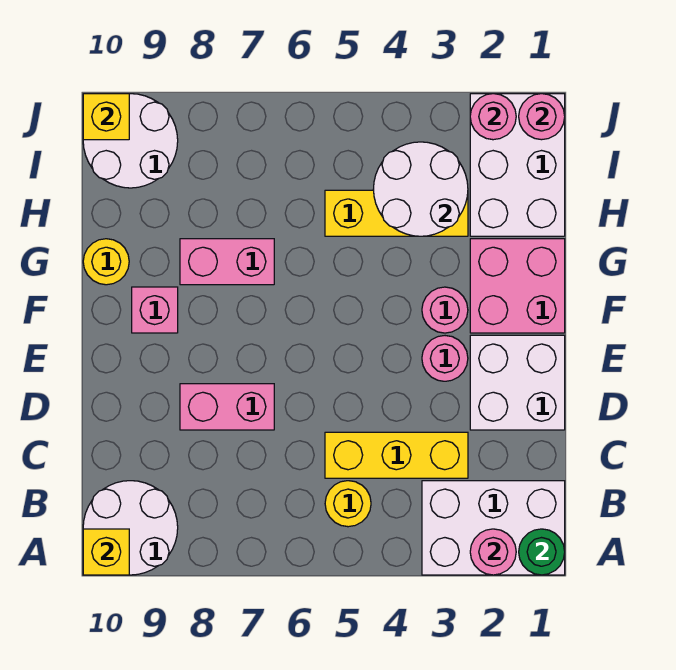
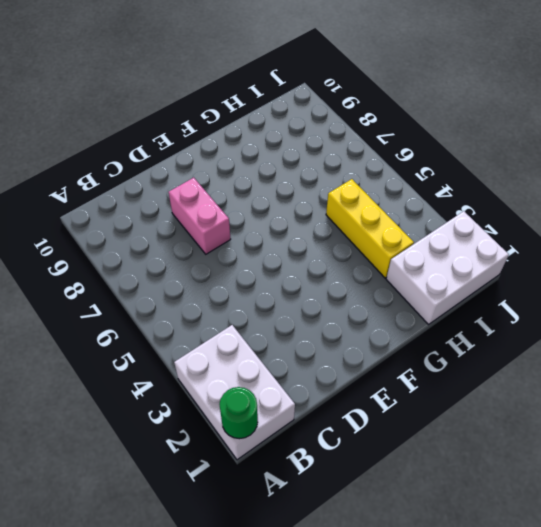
none -> white 2x2 round brick [83,481,178,575]
none -> yellow 1x1 round brick [325,481,371,527]
none -> yellow 1x3 brick [325,432,468,478]

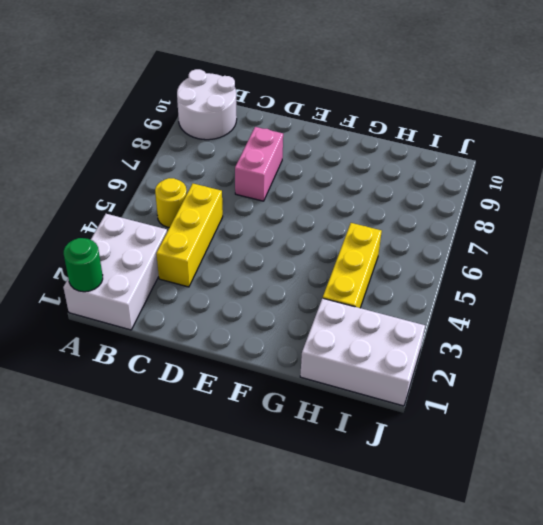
none -> white 2x2 brick [470,335,565,430]
none -> pink 1x1 round brick [422,336,468,381]
none -> pink 2x2 brick [470,239,565,333]

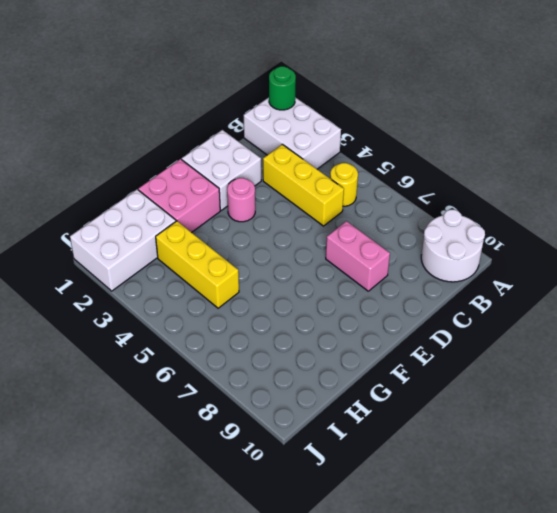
none -> pink 1x1 round brick [422,287,468,333]
none -> pink 1x1 brick [132,287,178,333]
none -> pink 1x2 brick [180,239,274,285]

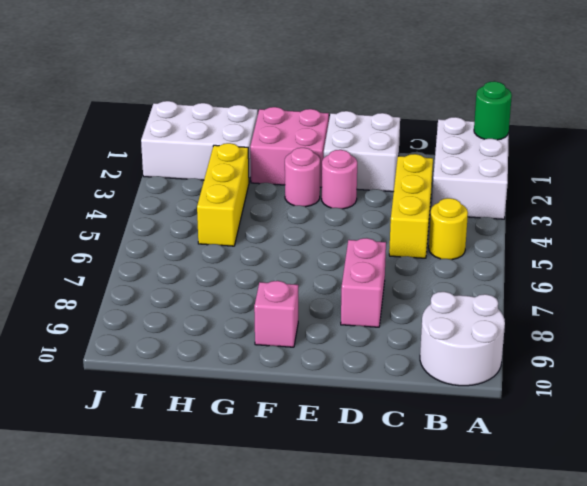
none -> pink 1x2 brick [180,239,274,285]
none -> yellow 1x1 round brick [83,239,129,285]
none -> white 2x2 round brick [83,94,178,188]

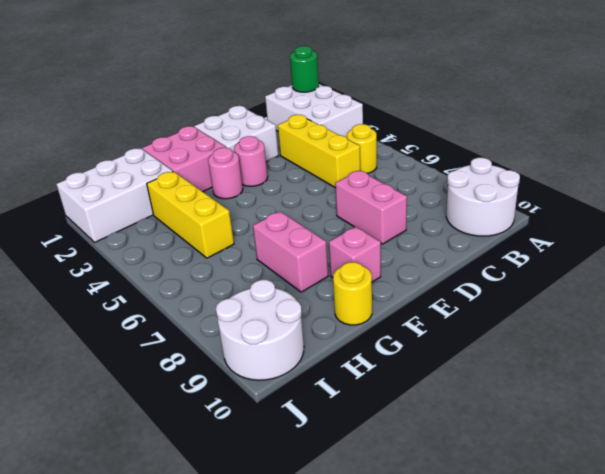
none -> pink 1x1 round brick [470,529,516,575]
none -> yellow 1x1 brick [83,529,129,575]
none -> white 2x2 round brick [374,142,468,236]

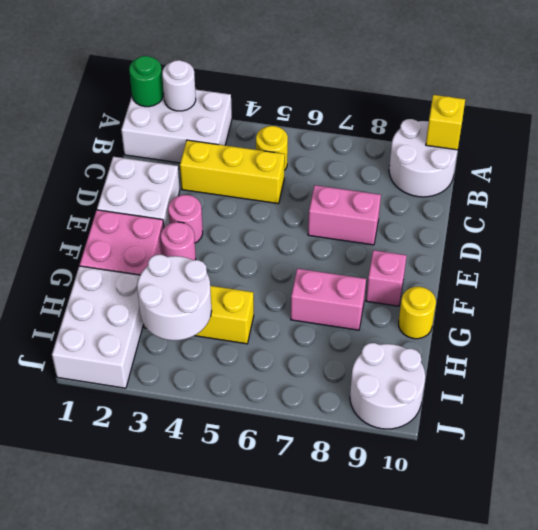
white 1x1 round brick [162,60,196,111] -> pink 1x1 round brick [470,529,516,575]
none -> pink 1x1 round brick [519,94,565,140]
none -> pink 1x1 round brick [470,94,516,140]
none -> yellow 1x1 brick [83,94,129,140]

